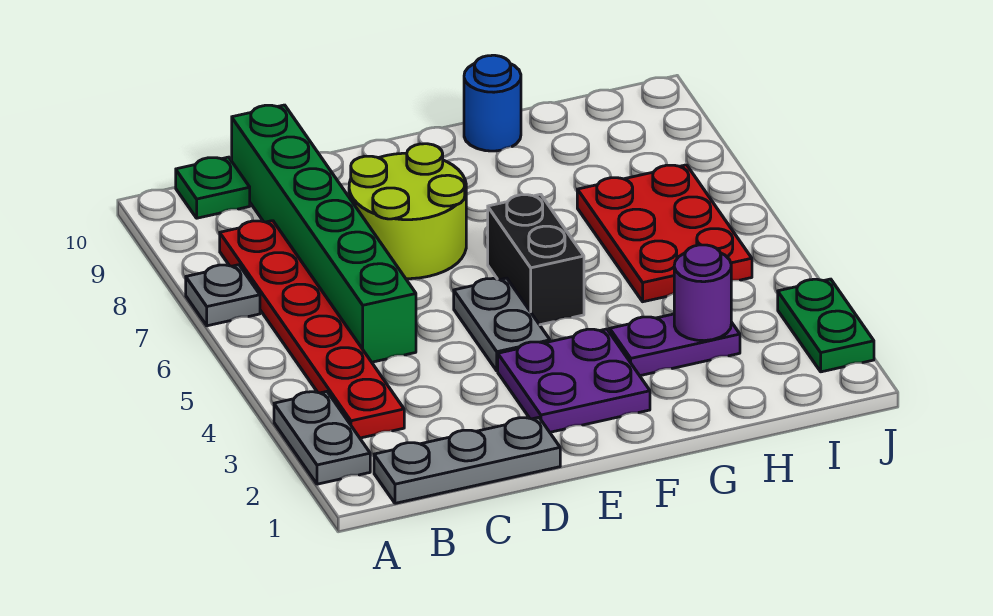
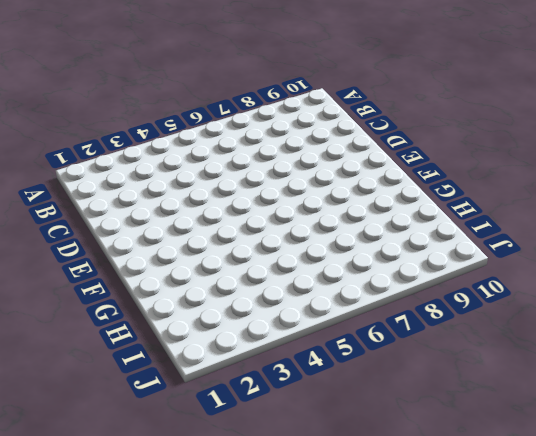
none -> grey 1x2 plate [274,392,370,484]
none -> grey 1x1 plate [186,265,260,326]
none -> grey 1x3 plate [374,417,560,503]

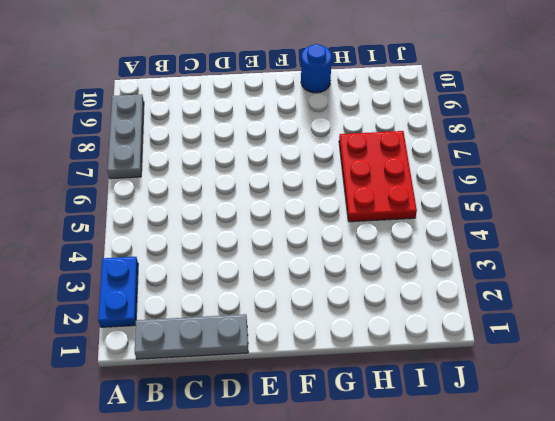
blue 1x2 plate [98,257,138,327] -> grey 1x2 plate [274,392,370,484]
grey 1x3 plate [107,94,144,179] -> grey 1x1 plate [186,265,260,326]
none -> red 1x6 plate [220,221,404,438]
none -> green 1x1 plate [176,157,250,218]
none -> green 1x6 brick [232,105,416,362]

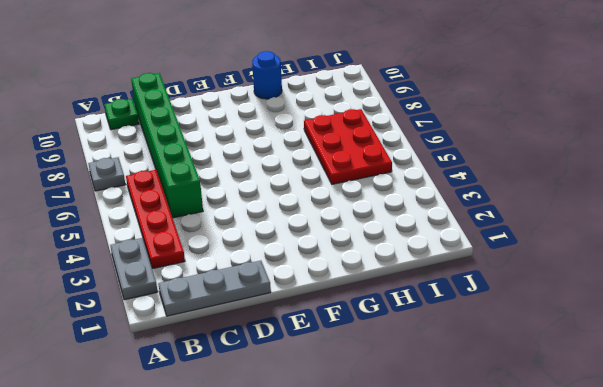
red 1x4 plate [126,170,185,269] -> red 1x6 plate [220,221,404,438]
none -> lime 2x2 round brick [349,144,466,279]
none -> purple 2x2 plate [498,329,650,432]
none -> grey 1x2 plate [454,278,550,371]

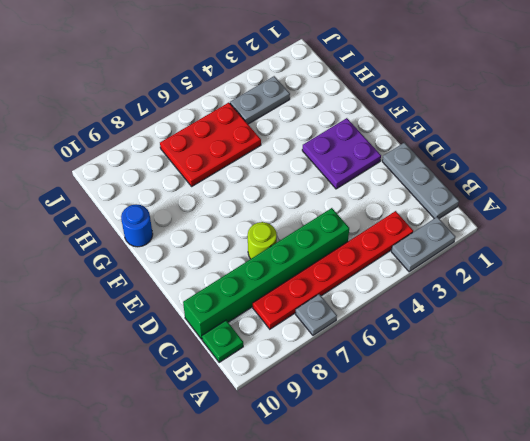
lime 1x1 round brick [248,222,277,259] -> lime 2x2 round brick [349,144,466,279]
grey 1x2 plate [230,76,290,124] -> grey 1x2 plate moved to [454,278,550,371]
none -> black 1x2 brick [488,194,584,325]
none -> purple 1x2 plate [610,314,740,376]
none -> green 1x2 plate [778,279,874,372]

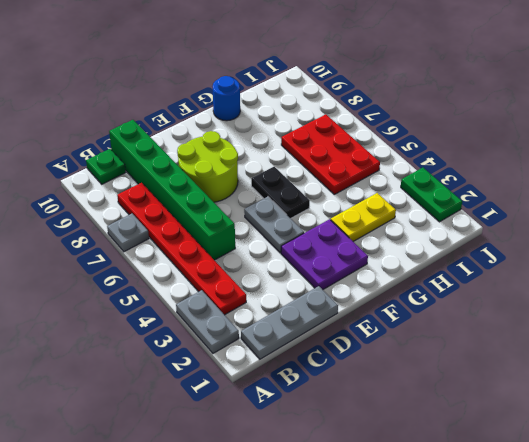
black 1x2 plate [251,167,310,218] -> black 1x2 brick [488,194,584,325]
yellow 1x2 plate [331,193,396,241] -> purple 1x2 plate [610,314,740,376]
none -> purple 1x1 round brick [674,245,731,341]

